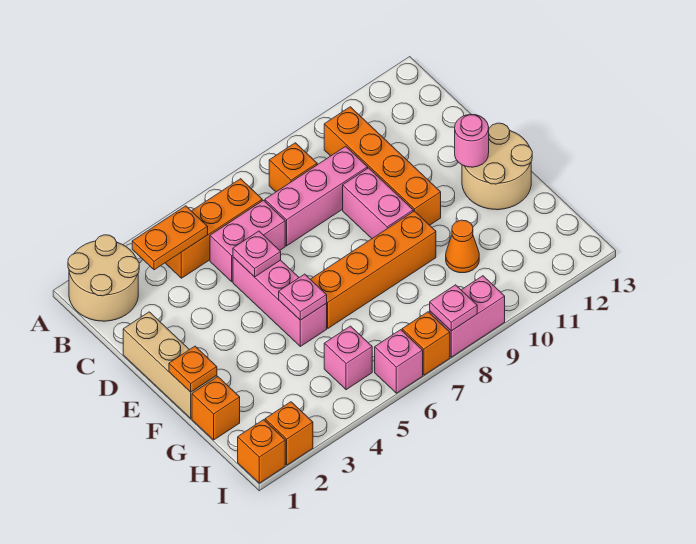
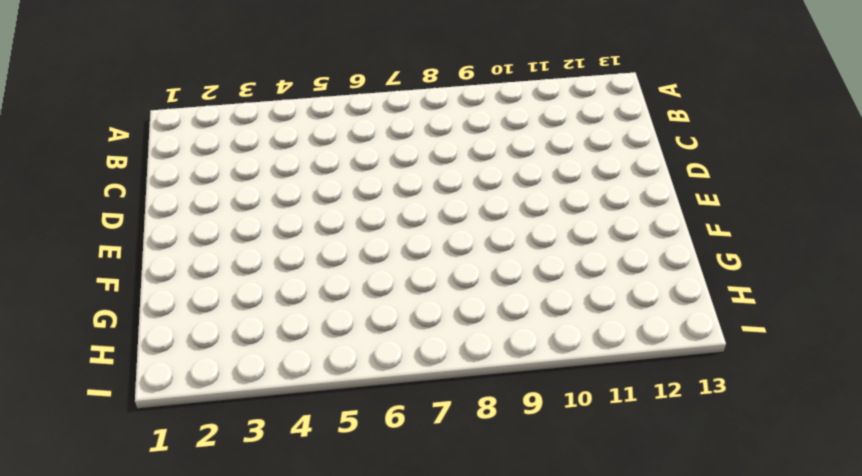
none -> tan 2x2 round brick [68,235,139,321]
none -> orange 1x3 brick [166,179,262,278]
none -> orange 1x1 brick [269,143,317,192]

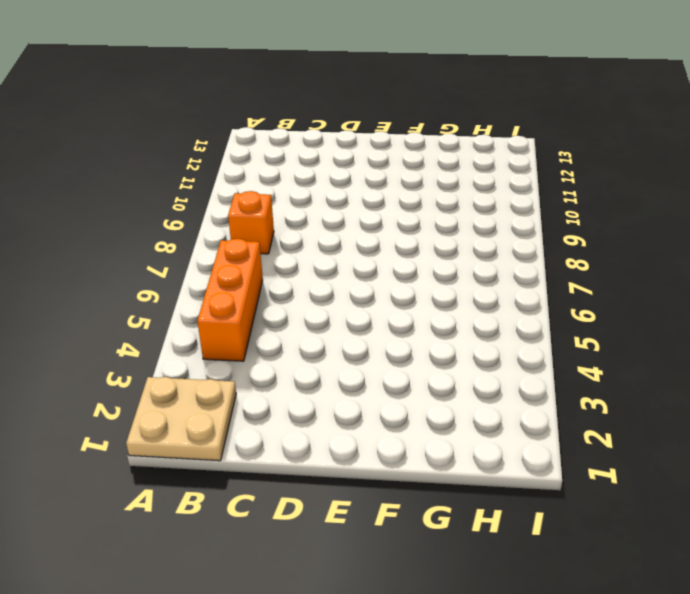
tan 2x2 plate [126,377,236,461] -> tan 2x2 round brick [68,235,139,321]
none -> orange 1x4 brick [324,107,441,225]
none -> pink 1x2 brick [210,200,285,282]
none -> pink 1x3 brick [265,146,368,246]

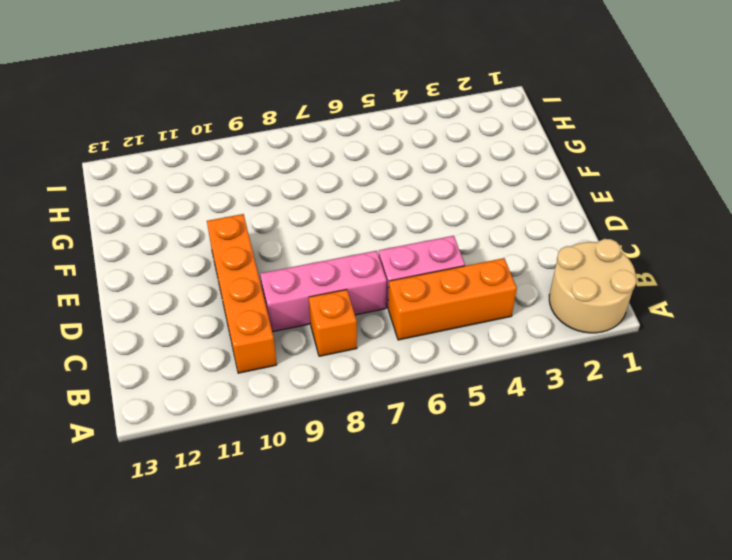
none -> tan 1x3 brick [123,312,217,418]
none -> pink 1x3 brick [233,257,327,346]
none -> pink 1x2 brick [343,168,413,238]

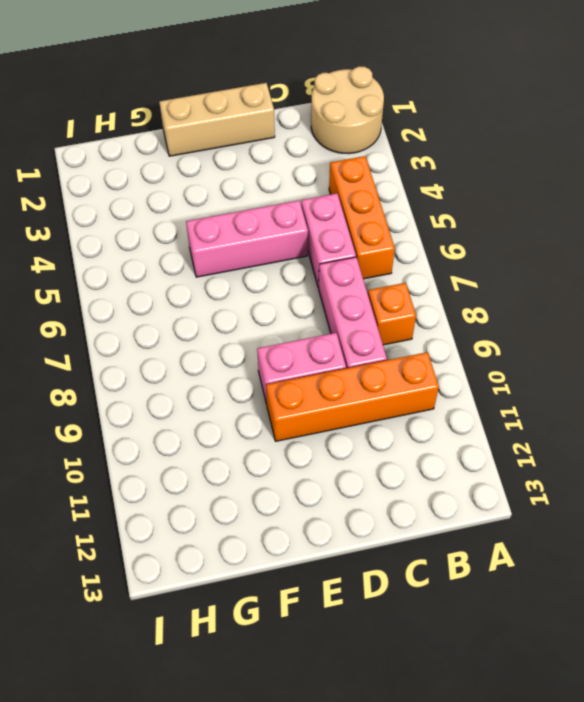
none -> tan 2x2 round brick [462,123,532,210]
none -> orange 1x4 brick [311,211,436,328]
none -> orange 1x1 brick [192,377,240,440]

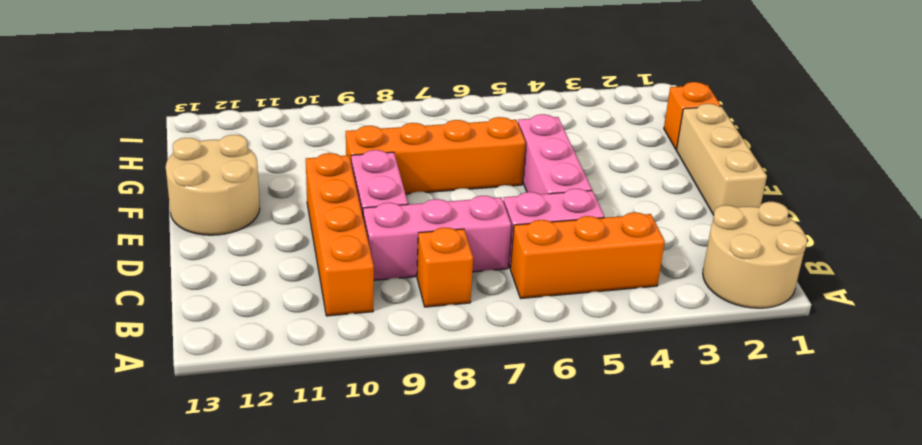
none -> orange 1x1 cone [446,220,479,273]
none -> pink 1x1 brick [324,326,372,390]
none -> orange 1x1 brick [238,420,285,483]

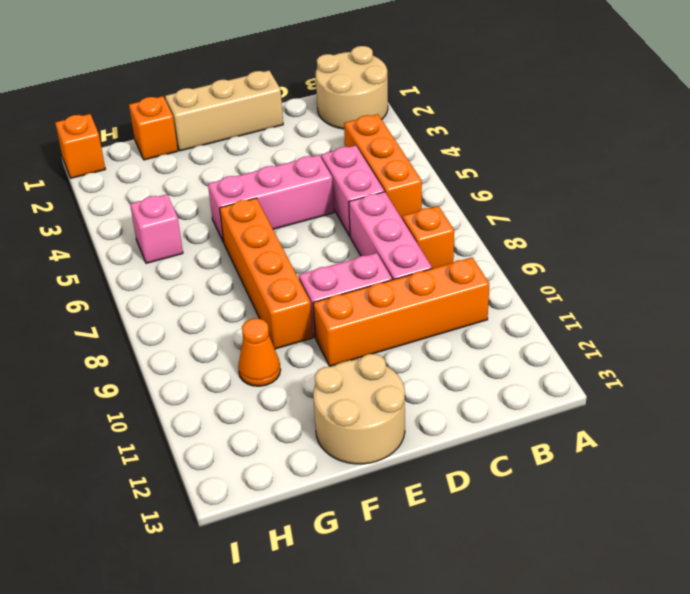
none -> orange 1x1 brick [265,402,313,465]
none -> pink 1x1 brick [375,330,423,393]
none -> orange 1x1 brick [402,312,450,375]

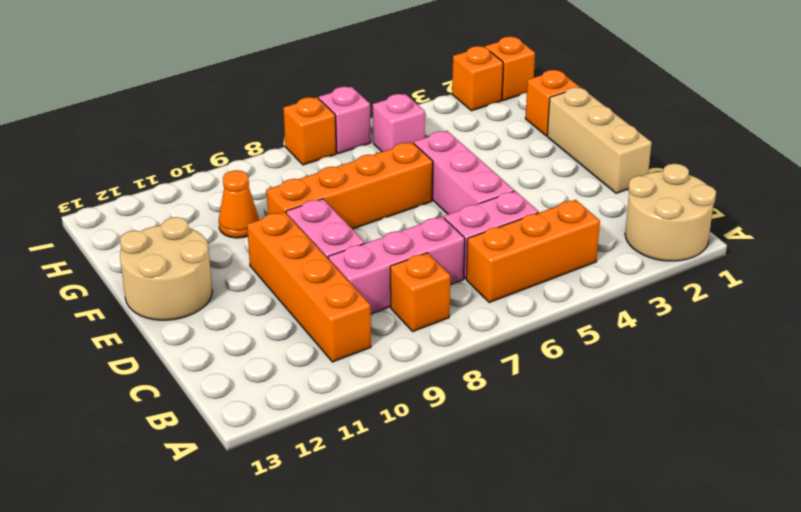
none -> pink 1x2 brick [430,276,505,357]
none -> orange 1x2 plate [132,206,208,270]
none -> pink 1x1 plate [233,231,281,277]

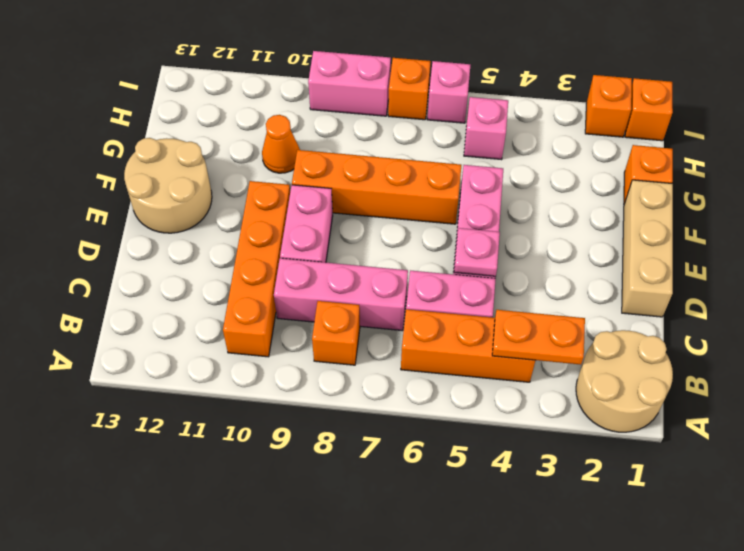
none -> pink 1x1 round brick [455,114,489,167]
none -> orange 1x1 plate [169,346,217,392]
none -> pink 1x1 plate [279,274,327,320]

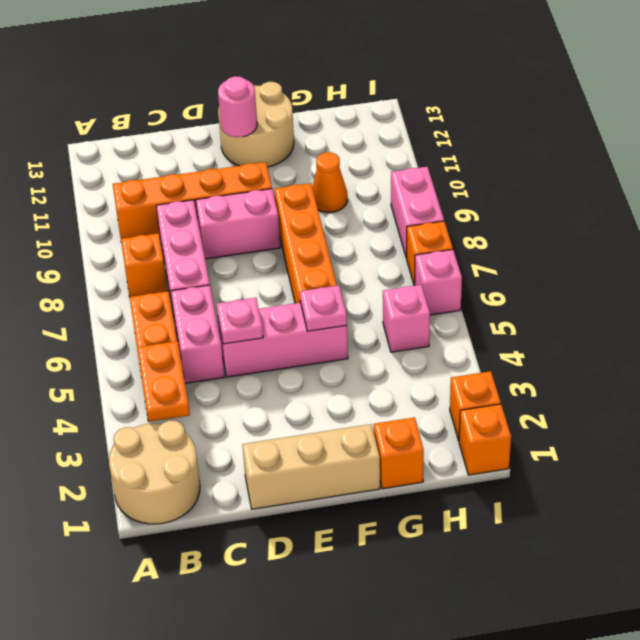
none -> orange 1x1 plate [169,346,217,392]
none -> pink 1x1 plate [430,285,477,331]

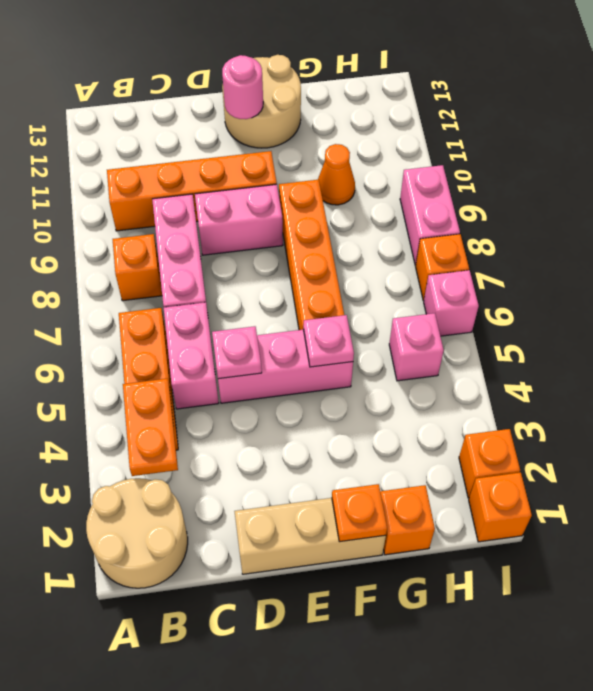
none -> pink 1x1 plate [430,285,477,331]

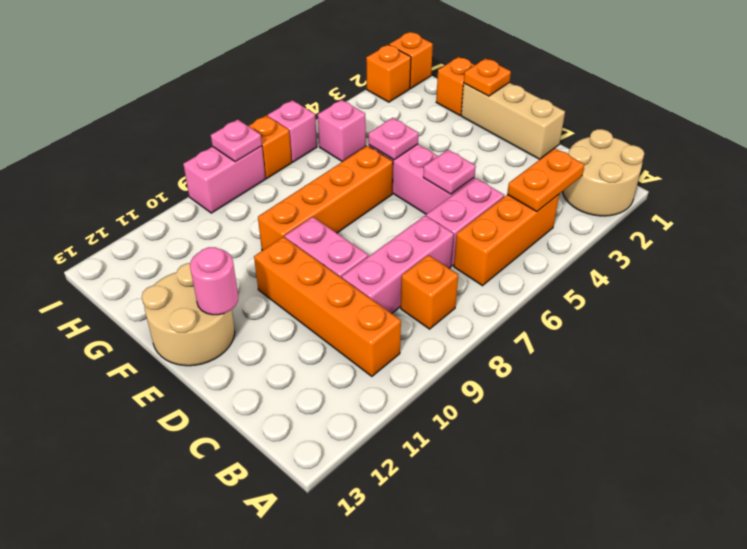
none -> orange 1x1 cone [446,220,479,273]

